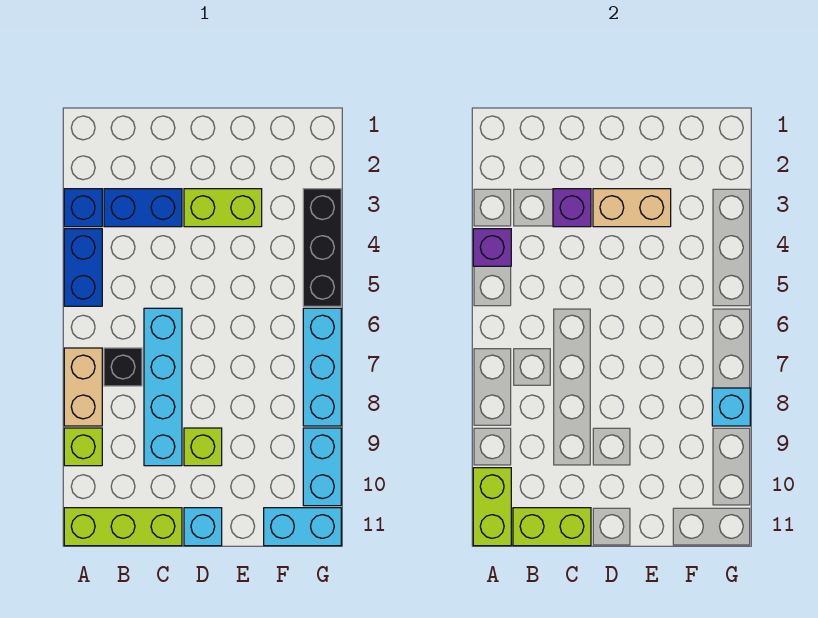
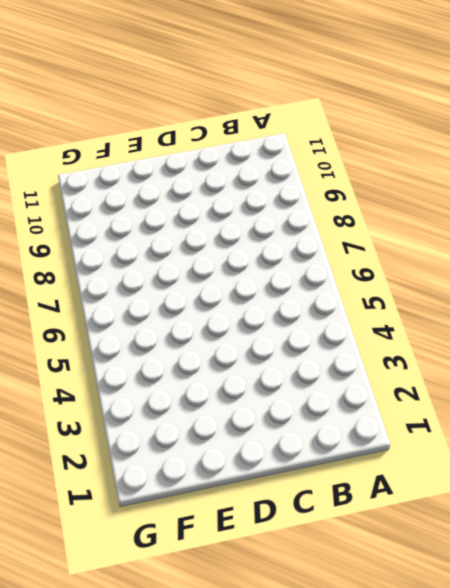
none -> blue 1x1 brick [64,189,102,227]
none -> blue 1x2 brick [64,229,102,306]
none -> tan 1x2 brick [64,348,102,426]

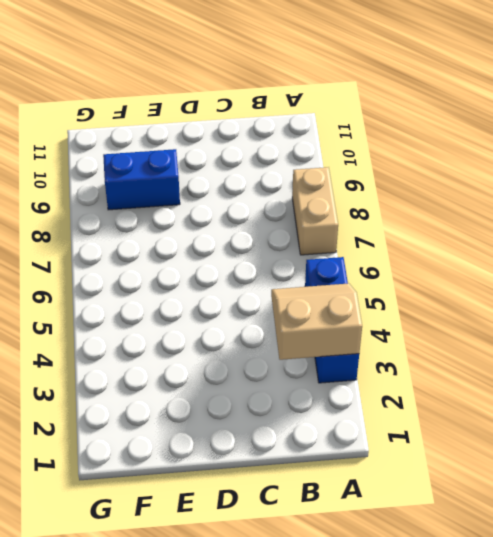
tan 2x2 slope [271,283,362,360] -> purple 1x1 brick [473,229,511,266]
blue 1x2 brick [103,149,180,210] -> blue 1x2 brick moved to [104,189,182,227]
none -> lime 1x1 brick [64,428,102,466]
none -> lime 1x3 brick [64,508,182,546]
none -> black 1x1 brick [104,348,142,386]

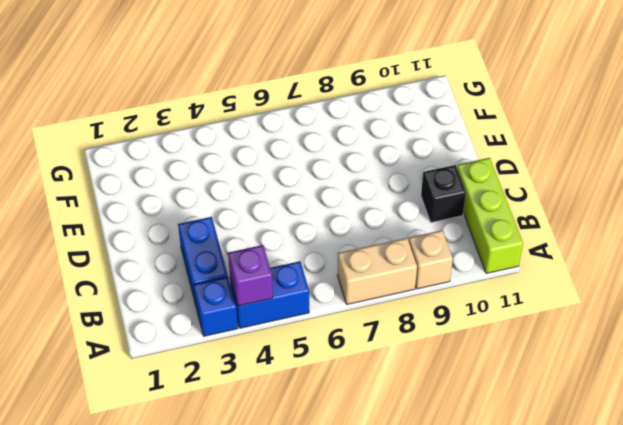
tan 1x1 brick [409,230,453,289] -> lime 1x1 brick [64,428,102,466]
black 1x1 brick [421,165,466,223] -> black 1x1 brick moved to [104,348,142,386]
none -> cyan 1x4 brick [144,308,182,466]
none -> lime 1x2 brick [184,189,262,227]
none -> lime 1x1 brick [184,428,222,466]

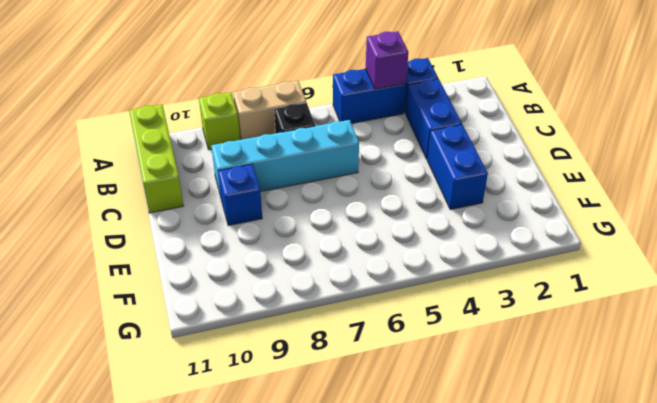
blue 1x2 brick [427,125,488,210] -> lime 1x2 brick [184,189,262,227]
blue 1x1 brick [218,164,262,225] -> lime 1x1 brick [184,428,222,466]
none -> cyan 1x1 brick [184,508,222,546]
none -> cyan 1x2 brick [264,508,341,546]
none -> black 1x3 brick [303,189,341,306]

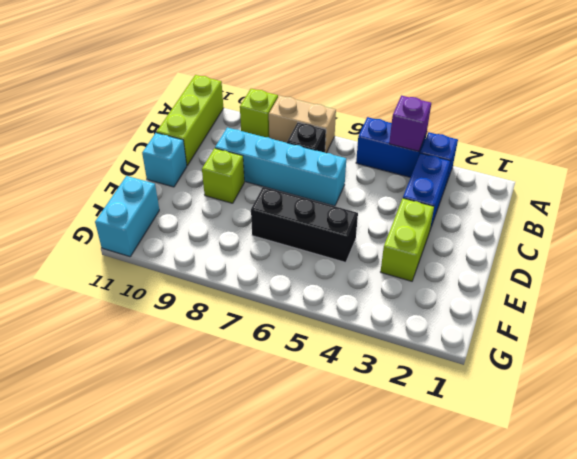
black 1x3 brick [251,187,358,262] -> black 1x3 brick moved to [303,189,341,306]
none -> cyan 1x3 brick [303,308,341,426]
none -> cyan 1x2 brick [303,428,341,506]
none -> lime 1x2 brick [473,468,511,546]

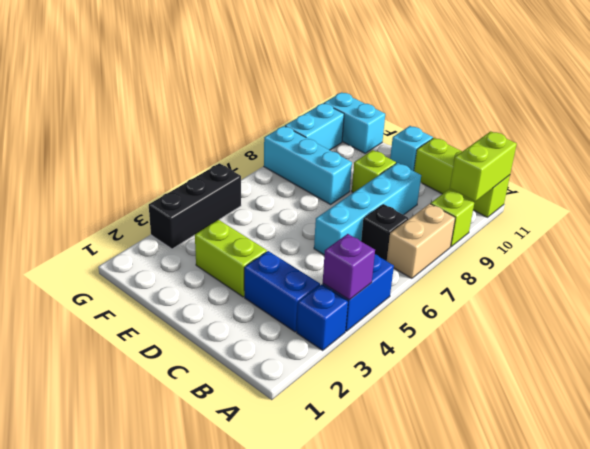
cyan 1x3 brick [264,126,352,204] -> cyan 1x3 brick turned to [303,308,341,426]
none -> lime 1x2 brick [513,508,591,546]
none -> purple 1x1 brick [553,189,591,227]
none -> tan 1x2 brick [593,189,671,227]

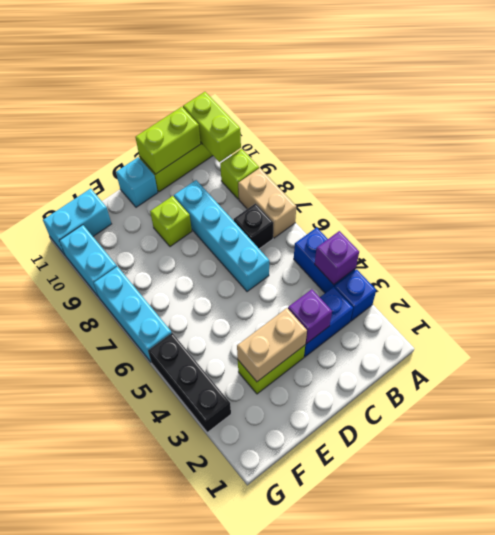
none -> cyan 1x1 brick [712,388,750,426]

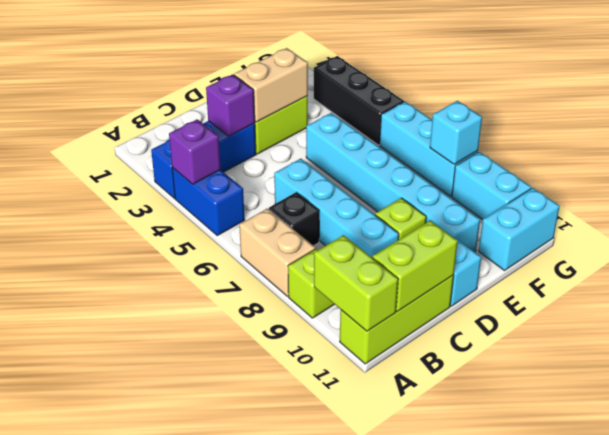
cyan 1x6 brick [306,113,480,252] -> none

